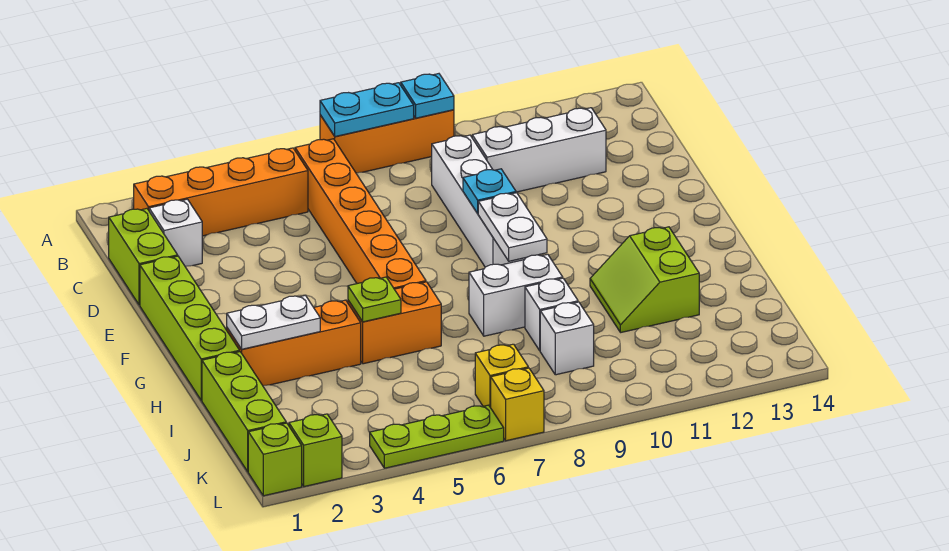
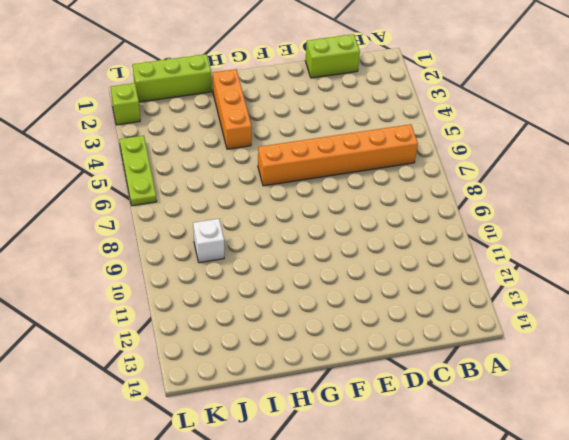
none -> orange 1x3 brick [320,110,454,173]
none -> orange 1x4 brick [134,148,308,236]
none -> white 1x1 brick [149,199,202,267]

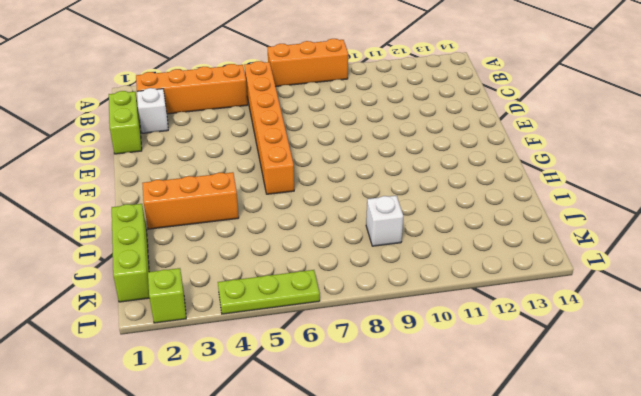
none -> white 1x4 brick [432,135,525,267]
none -> white 1x3 brick [472,108,606,192]
none -> lime 1x4 brick [140,256,240,400]

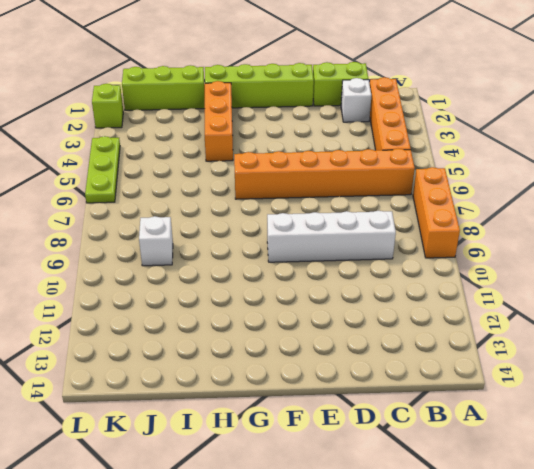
none -> white 1x3 brick [472,108,606,192]
none -> orange 1x2 brick [348,282,441,364]
none -> white 1x2 brick [469,254,563,336]

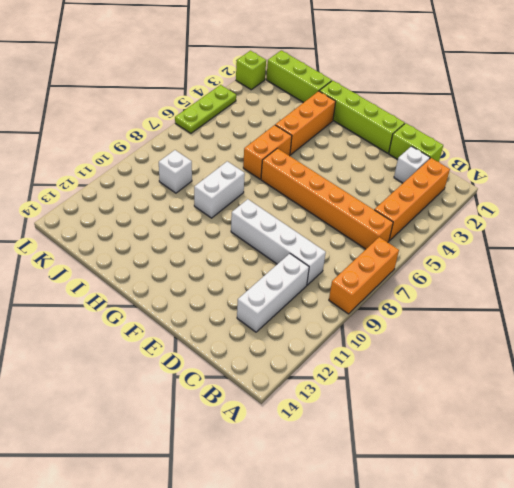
none -> lime 2x2 slope [590,227,699,333]
none -> white 1x1 brick [525,278,578,351]
none -> yellow 1x1 brick [475,344,528,408]

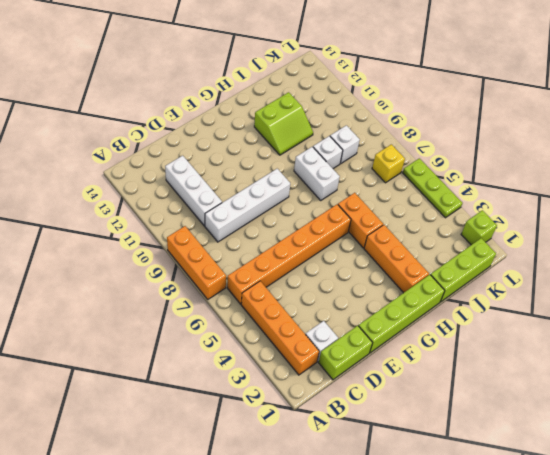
none -> lime 1x1 brick [248,423,302,496]
none -> yellow 1x1 brick [491,368,544,441]
none -> cyan 1x2 plate [320,83,414,137]

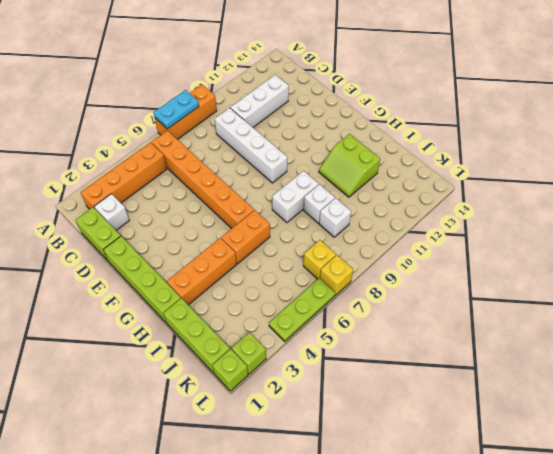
none -> cyan 1x1 plate [401,74,454,118]
none -> cyan 1x1 plate [463,169,516,213]
none -> white 1x2 plate [478,193,547,261]

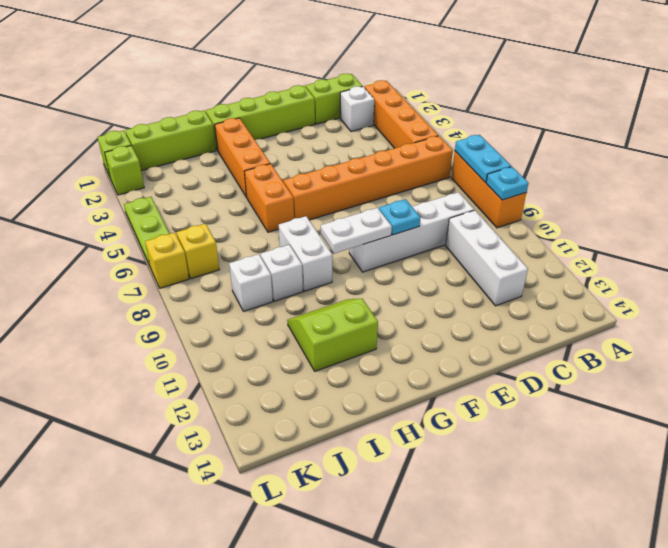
none -> white 1x2 plate [227,295,320,349]
none -> lime 1x1 plate [348,277,401,322]

